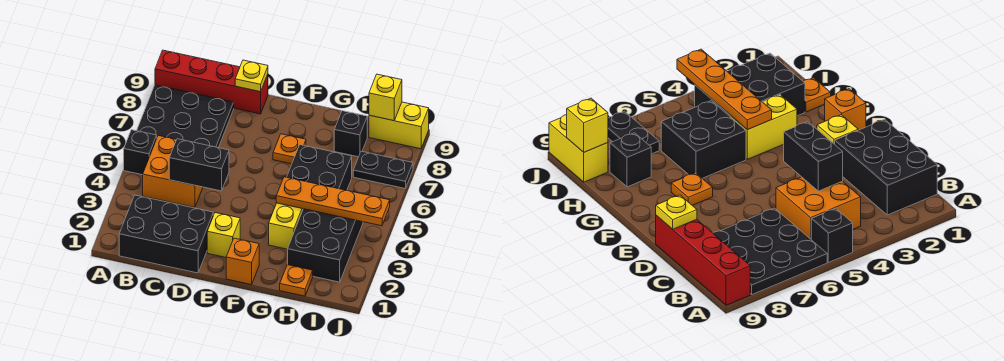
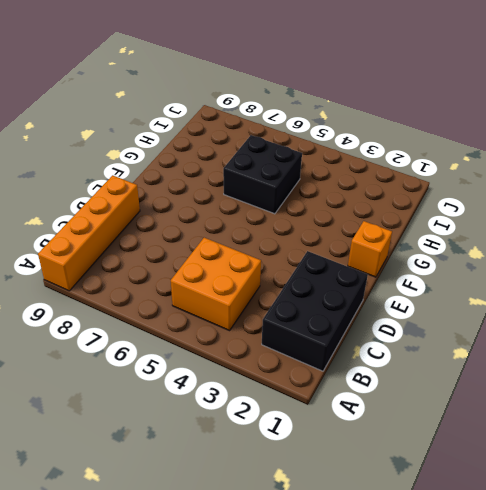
orange 1x4 brick [38,175,140,291] -> red 1x4 brick [155,50,268,114]
none -> black 1x1 brick [124,130,157,175]
none -> black 3x3 plate [137,85,234,148]
none -> yellow 1x1 brick [207,213,240,257]

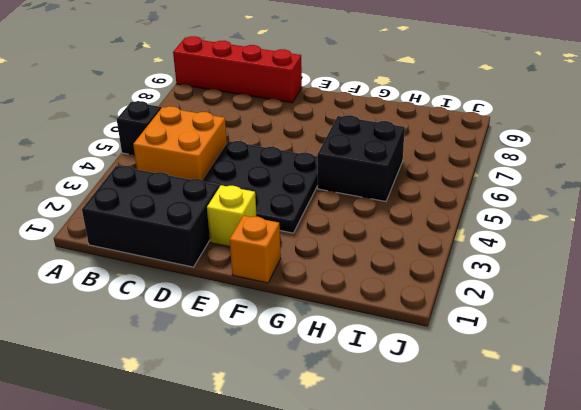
black 3x3 plate [202,141,318,233] -> black 3x3 plate moved to [137,85,234,148]
none -> orange 1x1 plate [273,134,306,164]
none -> yellow 1x2 brick [269,203,303,249]
none -> orange 1x1 plate [280,265,313,296]

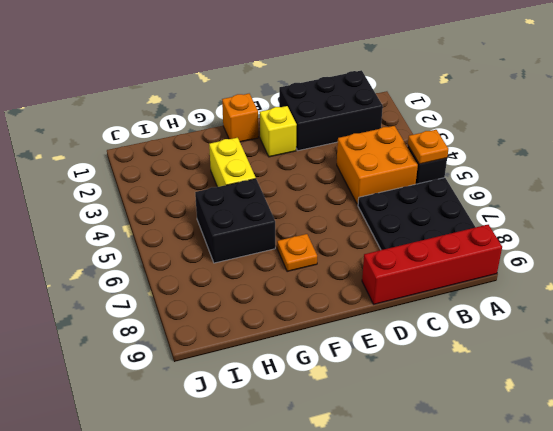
orange 1x1 plate [408,130,448,164] -> orange 1x1 plate moved to [280,265,313,296]
none -> black 2x3 brick [288,209,363,282]
none -> black 1x1 brick [334,111,367,157]
none -> black 1x2 plate [353,151,413,188]

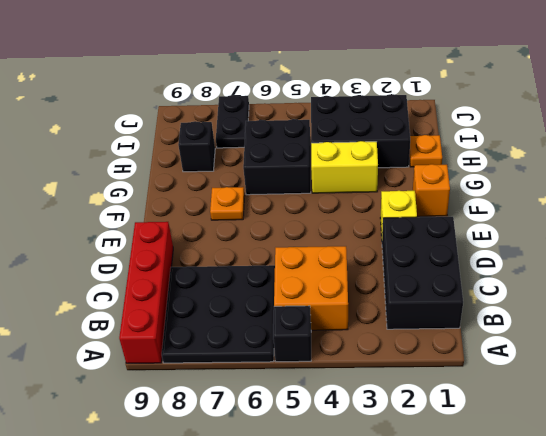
none -> yellow 1x2 brick [369,102,429,149]
none -> black 1x2 brick [169,139,229,191]
none -> yellow 1x1 plate [235,60,268,92]

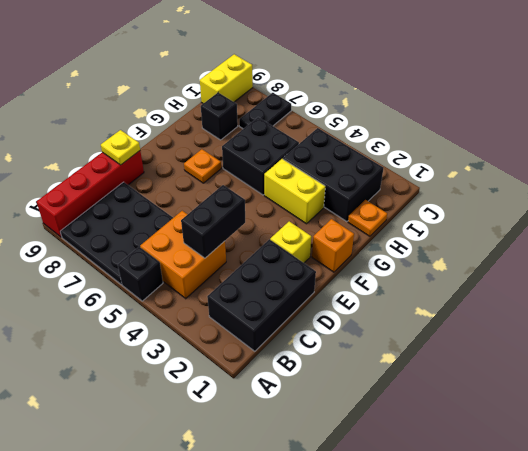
none -> orange 1x4 plate [276,177,390,226]
none -> yellow 1x1 brick [369,74,402,121]

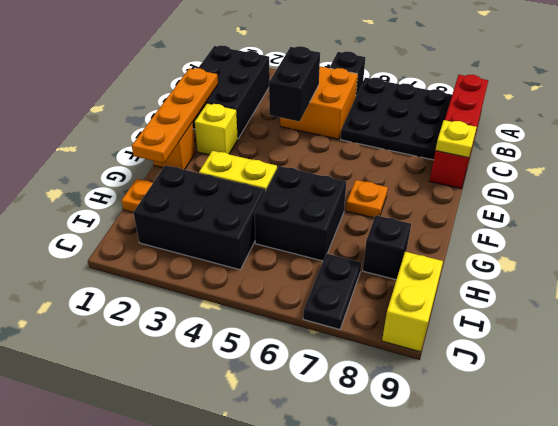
orange 1x4 plate [132,68,218,163] -> orange 1x4 plate moved to [276,177,390,226]
none -> yellow 1x1 brick [369,74,402,121]

